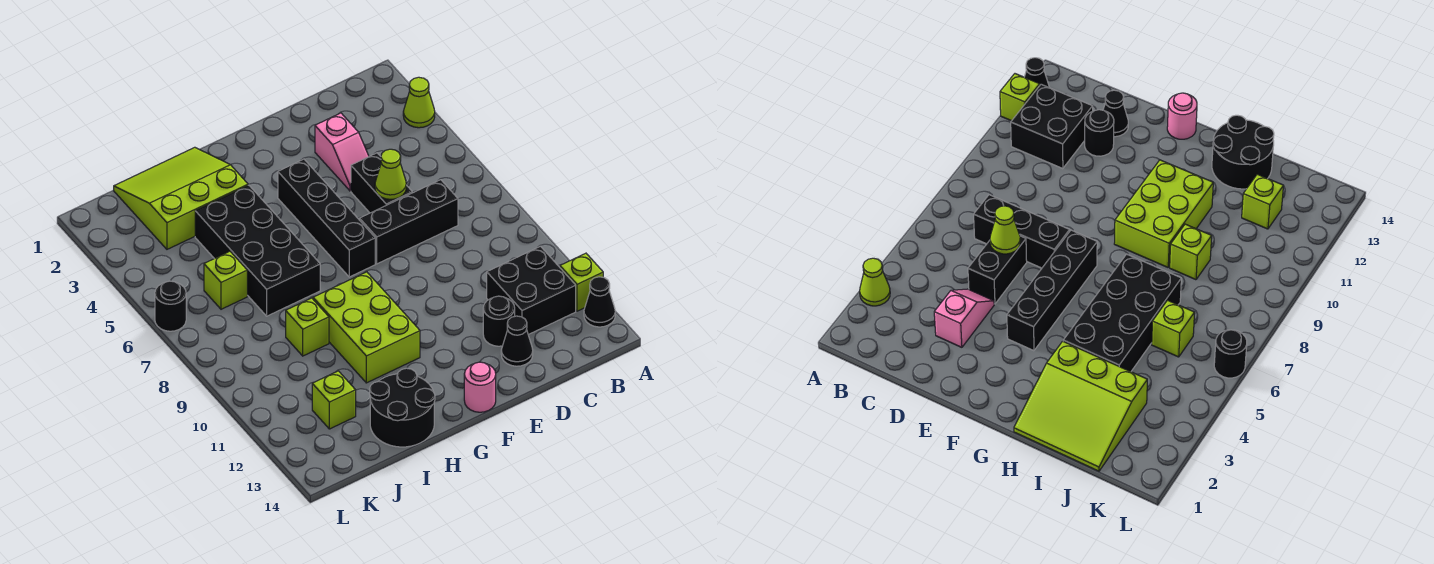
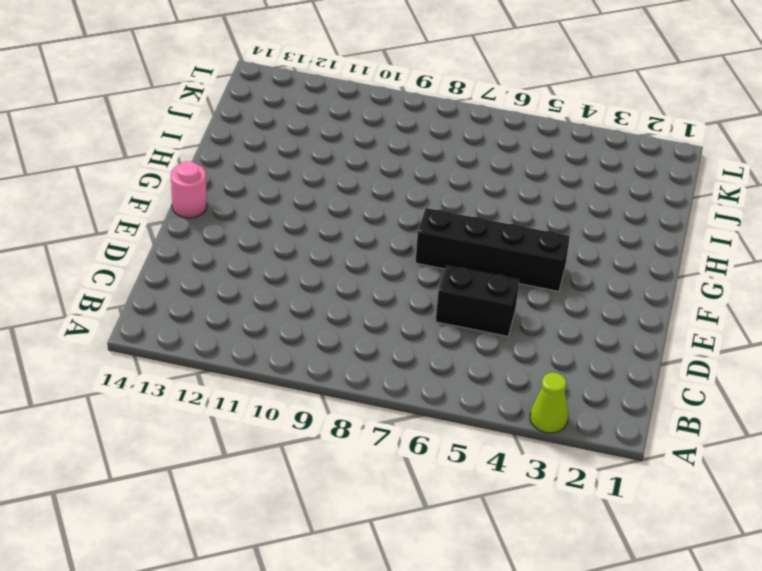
none -> lime 1x1 brick [560,253,603,311]
none -> black 1x1 cone [584,277,615,327]
none -> black 2x2 brick [487,246,576,335]

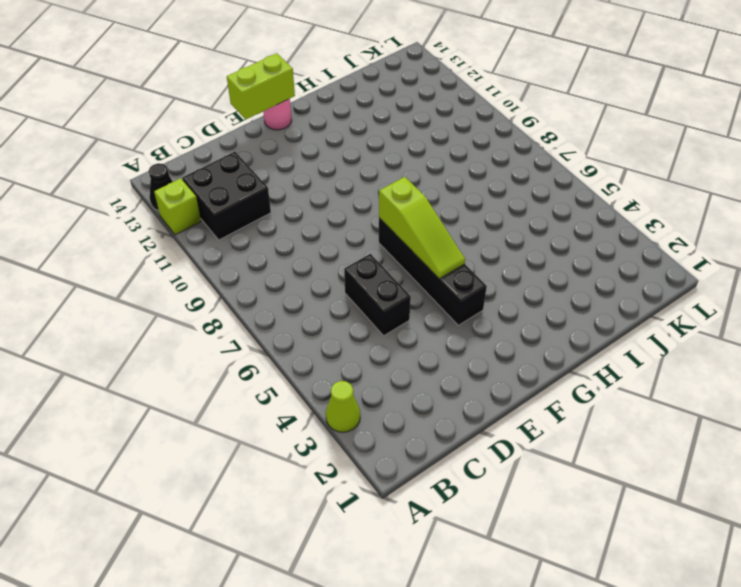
lime 1x2 brick [227,53,295,119] -> none
lime 1x3 slope [379,177,465,279] -> none
none -> black 1x3 brick [360,180,458,264]
none -> pink 1x2 slope [315,113,369,191]
none -> black 1x1 round brick [483,296,515,346]

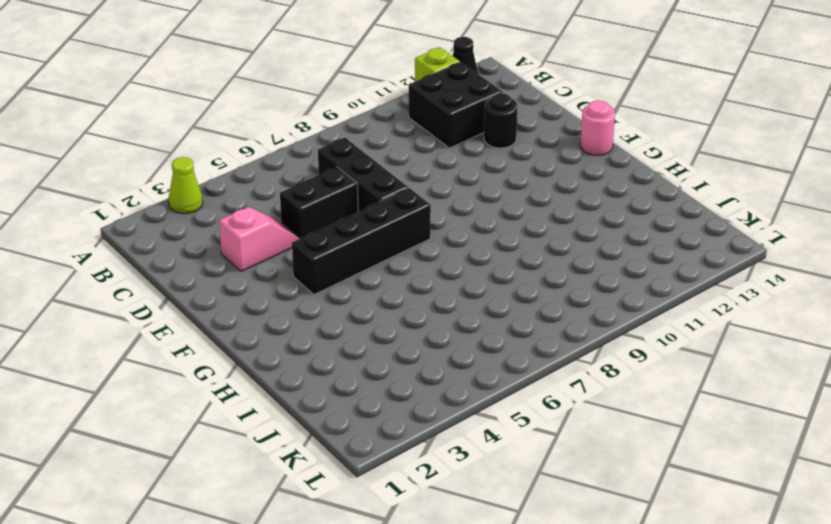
none -> black 1x1 cone [501,316,533,366]
none -> lime 2x3 brick [313,272,420,383]
none -> lime 3x3 slope [114,147,248,249]

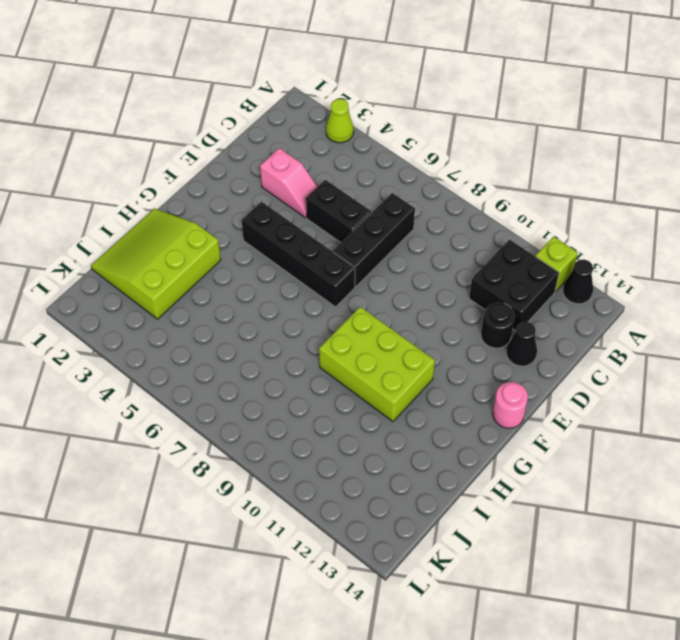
none -> black 2x4 brick [195,185,320,316]
none -> black 2x2 round brick [370,368,435,447]
none -> lime 1x1 brick [286,298,329,356]

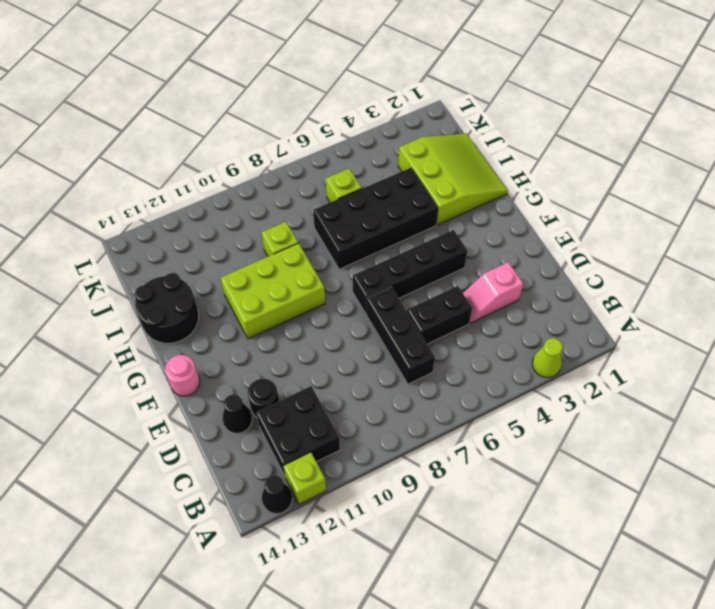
none -> lime 1x1 brick [312,371,356,429]
none -> black 1x1 round brick [155,281,186,331]
none -> lime 1x1 cone [375,149,406,199]

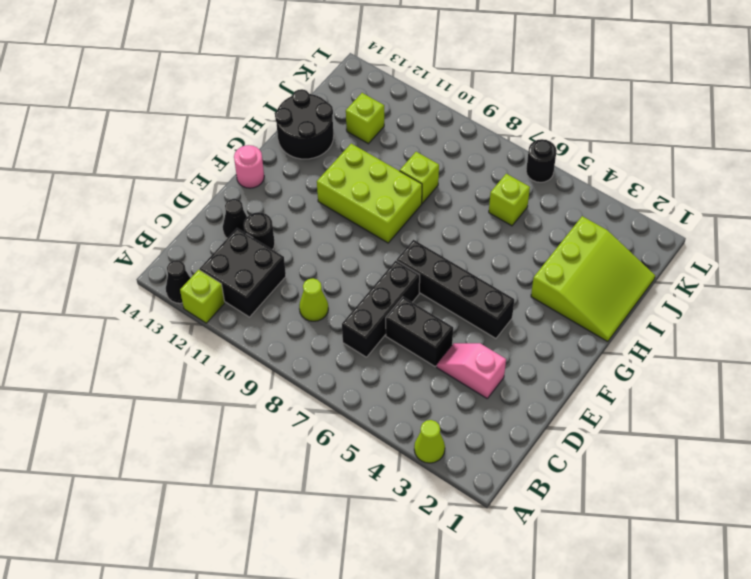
lime 1x1 cone [299,278,328,321] -> lime 1x1 cone moved to [375,149,406,199]
none -> black 2x4 brick [195,185,320,316]

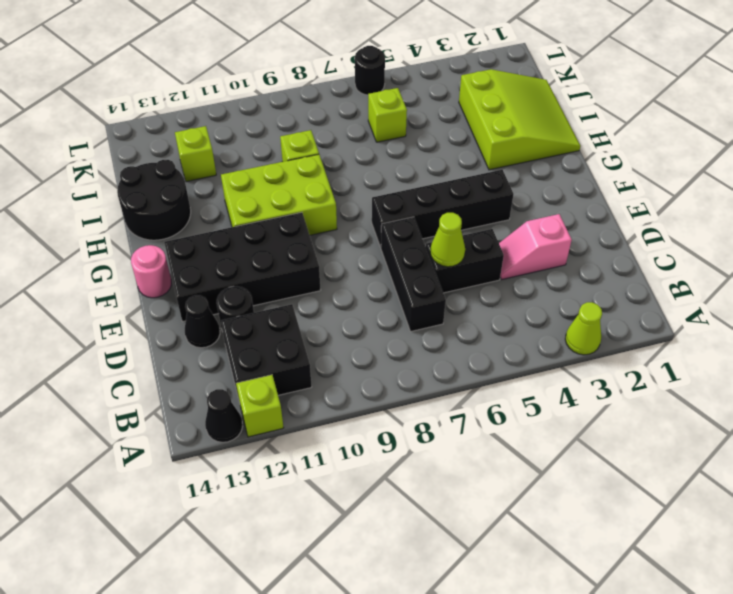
black 2x4 brick [164,212,320,321] -> black 2x4 brick moved to [195,185,320,316]

